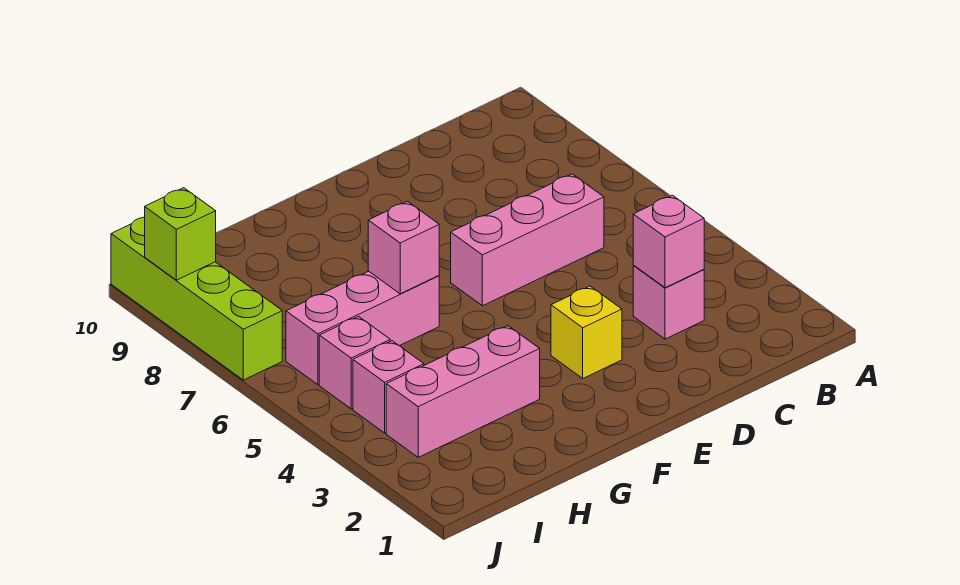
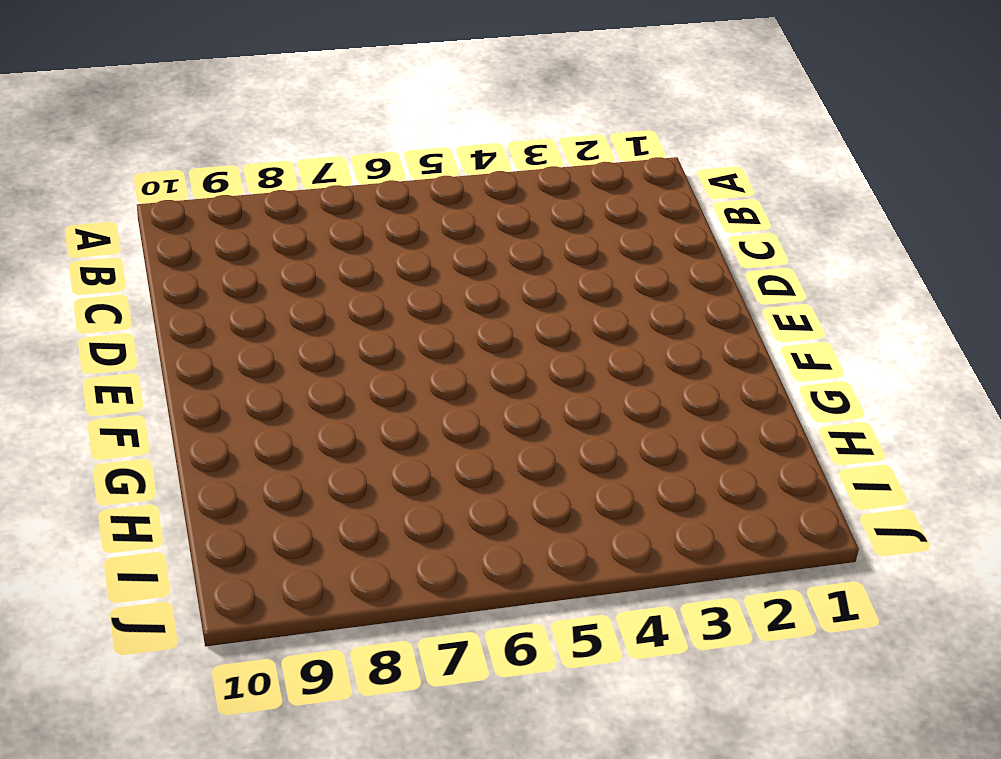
none -> pink 1x1 brick [633,266,704,339]
none -> pink 1x3 brick [451,174,604,306]

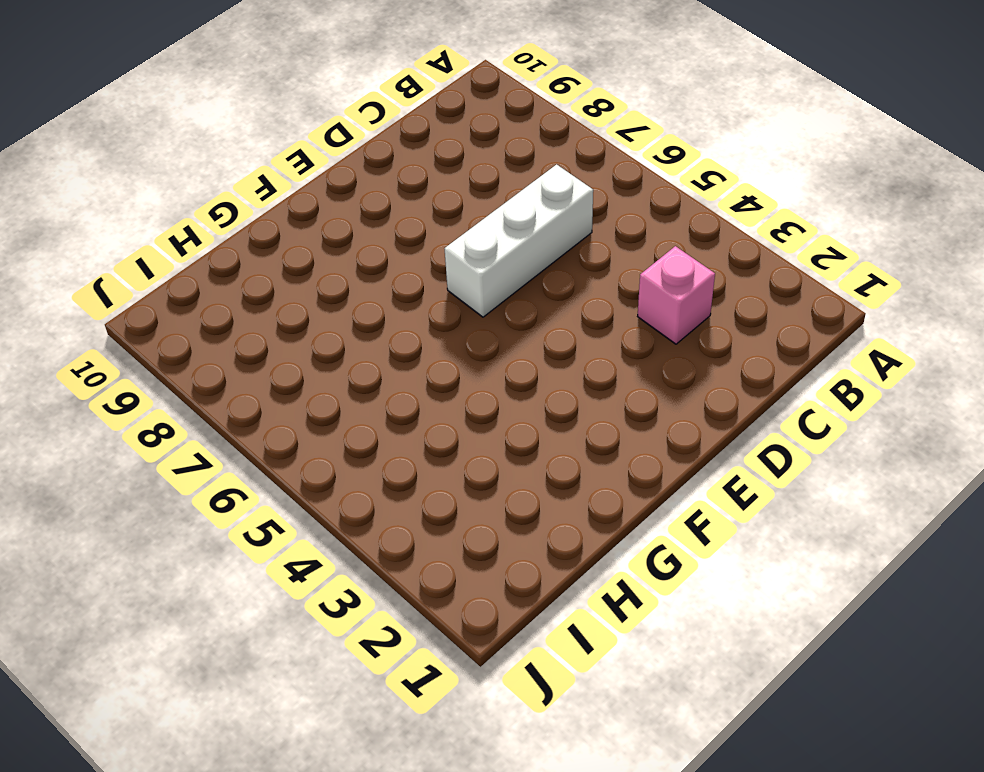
white 1x3 brick [445,164,593,317] -> pink 1x3 brick [451,174,604,306]
none -> yellow 1x1 brick [551,286,622,378]
none -> pink 1x3 brick [386,326,540,457]

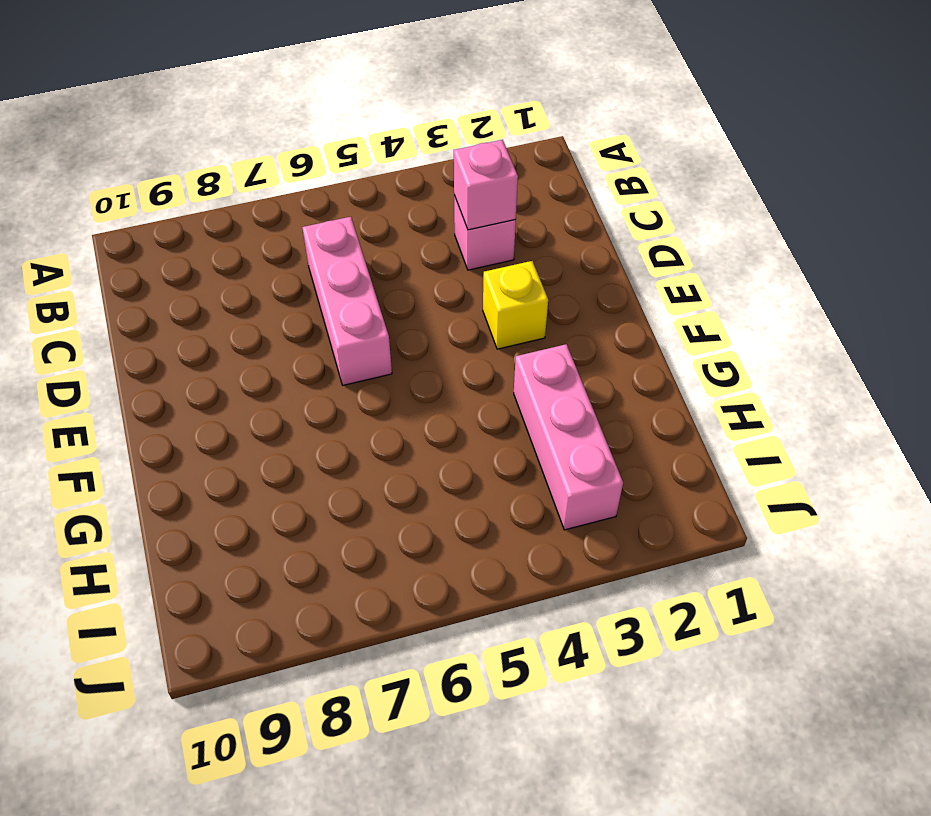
none -> pink 1x3 brick [286,271,439,385]
none -> pink 1x1 brick [353,341,424,433]

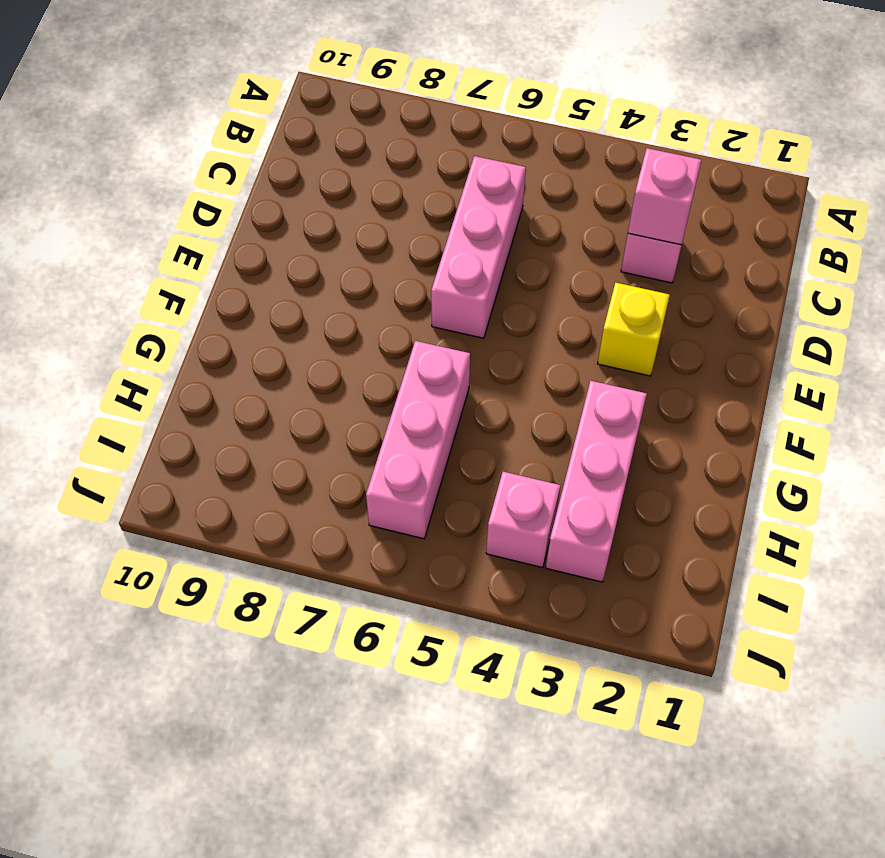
none -> pink 1x1 brick [319,316,390,409]
none -> lime 1x4 brick [111,217,282,380]

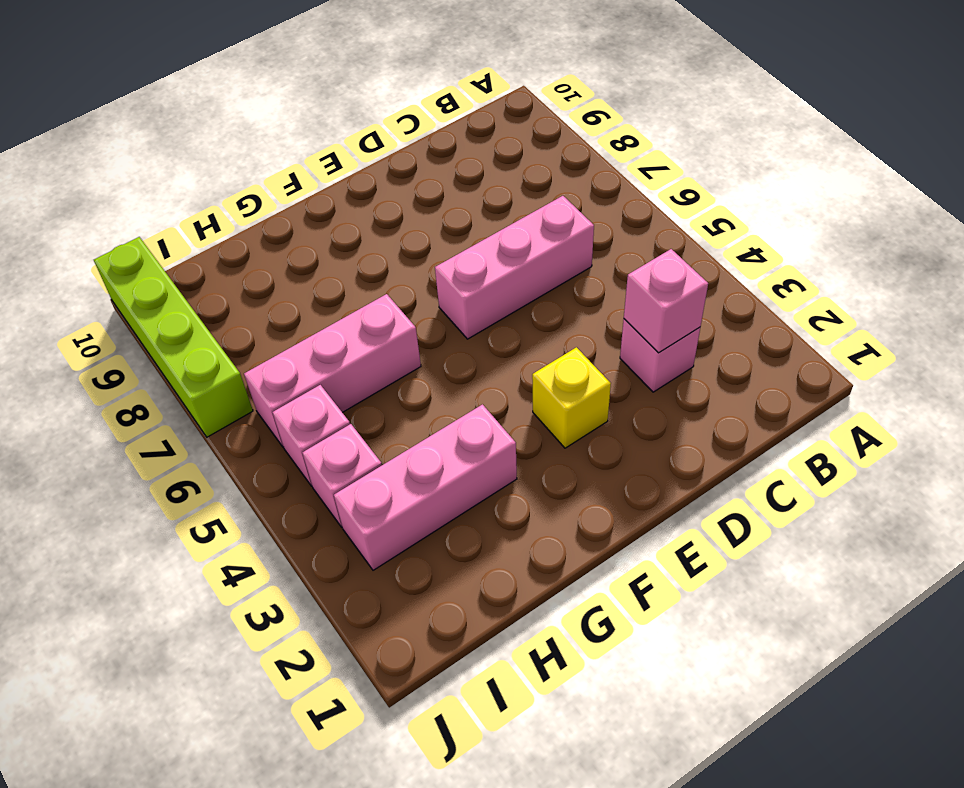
none -> pink 1x1 brick [368,201,439,294]
none -> lime 1x1 brick [145,188,216,280]

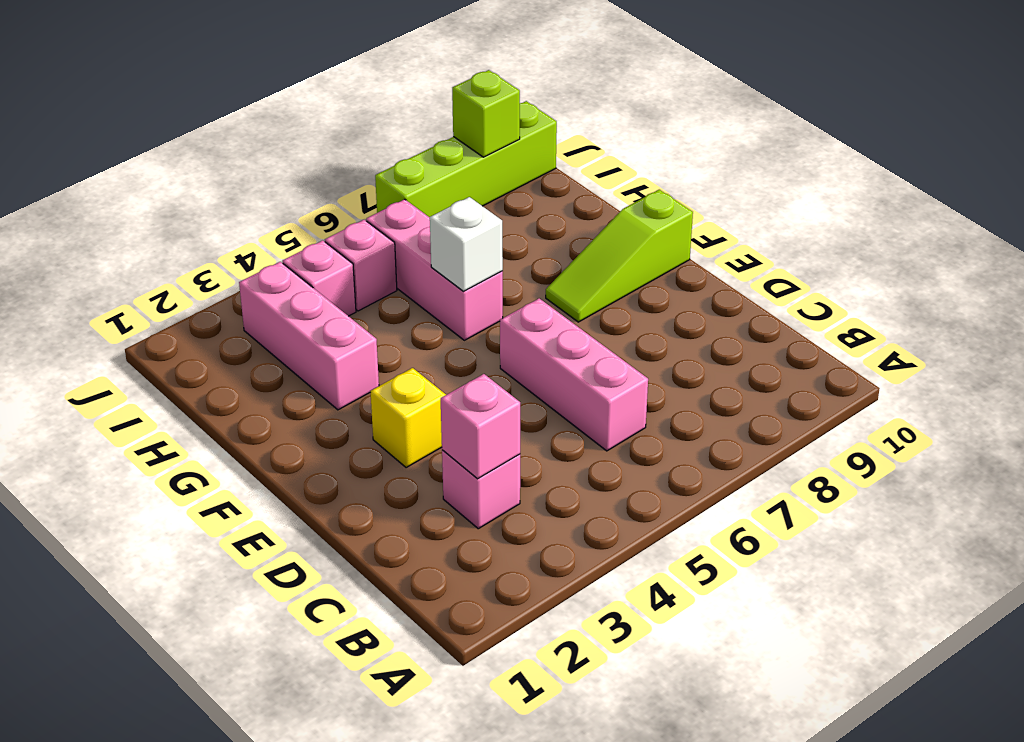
lime 1x3 slope [546,190,693,322] -> none
white 1x1 brick [430,197,503,291] -> pink 1x1 brick [368,201,439,294]

